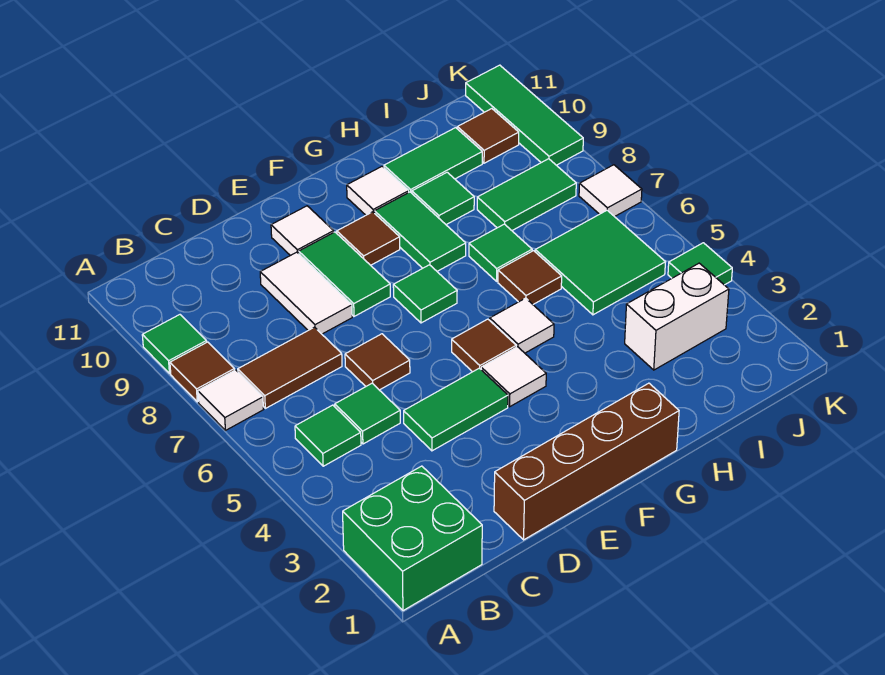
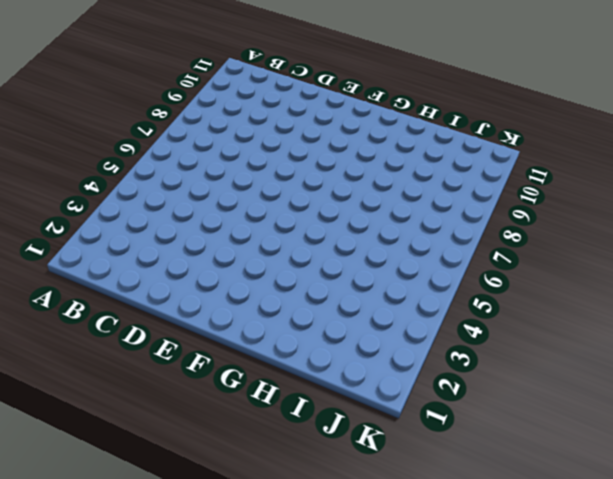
none -> green 2x2 brick [343,466,482,611]
none -> white 1x1 tile [198,370,263,430]
none -> brown 1x1 tile [170,342,235,402]
none -> green 1x1 tile [142,315,207,374]

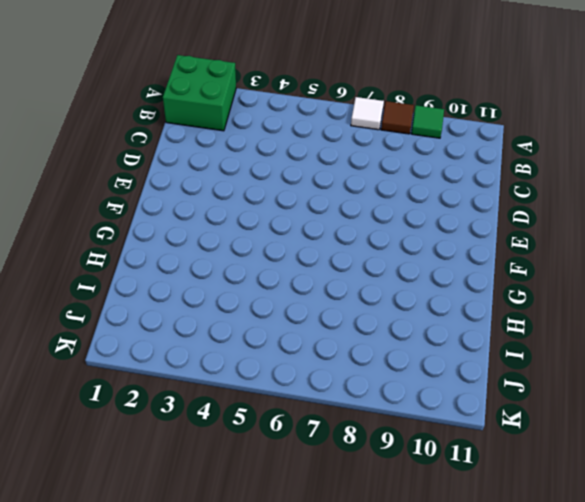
none -> green 1x1 tile [295,405,361,466]
none -> brown 1x2 tile [238,327,342,408]
none -> green 1x1 tile [335,383,400,444]
none -> brown 1x4 brick [494,383,679,540]

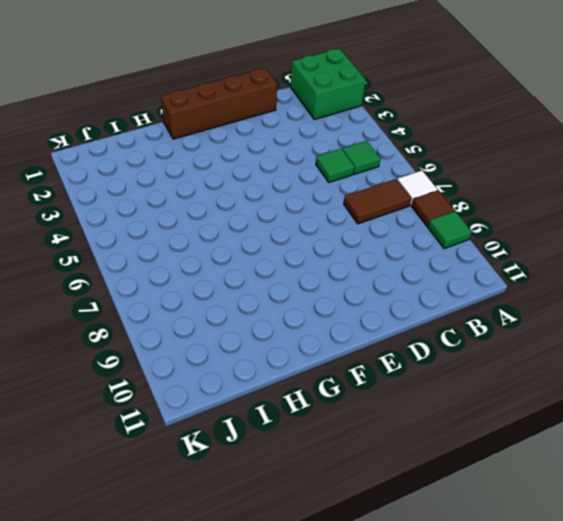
none -> green 1x2 tile [404,368,508,451]
none -> brown 1x1 tile [345,334,410,390]
none -> white 1x2 tile [260,252,352,334]
none -> green 1x2 tile [299,232,390,316]

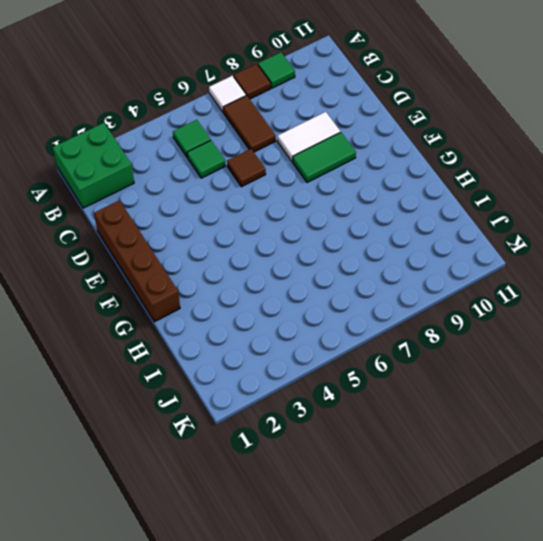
none -> green 1x2 tile [404,368,508,451]
none -> white 1x1 tile [271,206,334,256]
none -> white 1x1 tile [481,347,546,407]
none -> brown 1x1 tile [452,319,516,372]

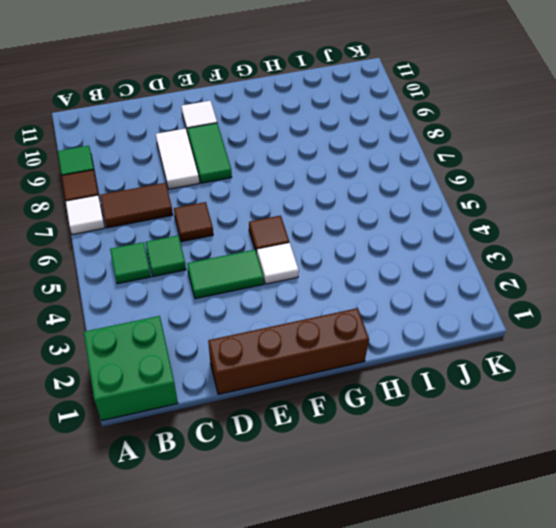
none -> green 1x1 tile [393,265,457,323]
none -> brown 1x1 tile [337,212,400,265]
none -> white 1x1 tile [490,298,554,353]
none -> green 1x2 tile [375,192,466,271]

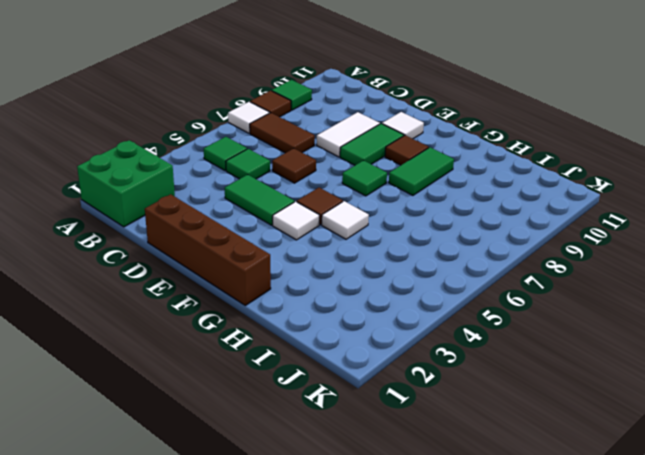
none -> white 1x1 tile [347,166,409,215]
none -> brown 1x1 tile [498,251,562,304]
none -> green 1x1 tile [469,224,532,281]
none -> green 1x1 tile [412,172,474,225]

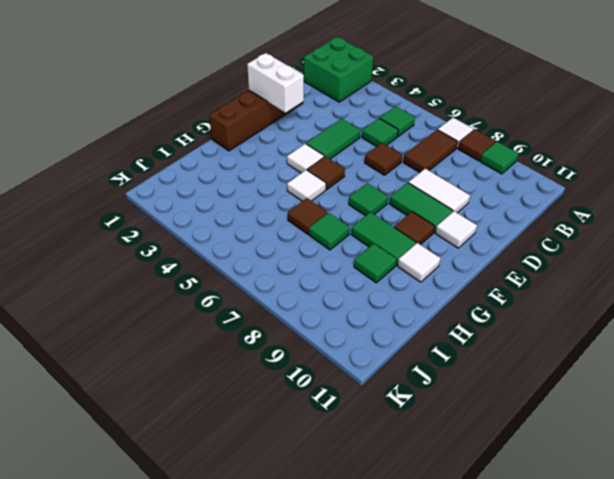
white 1x2 brick [247,53,304,113] -> white 1x2 brick turned to [625,263,729,370]
none -> green 1x2 tile [384,128,482,193]
none -> green 2x2 tile [535,210,665,315]
none -> green 1x2 tile [477,159,576,230]
none -> brown 1x1 tile [457,109,519,163]

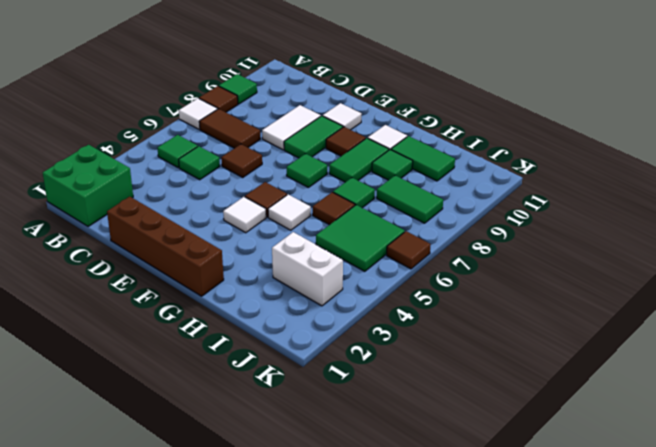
brown 1x1 tile [387,231,431,269] -> brown 1x1 tile moved to [457,109,519,163]
none -> green 1x2 tile [404,368,508,451]
none -> green 1x1 tile [668,243,732,285]
none -> white 1x1 tile [579,165,642,217]
none -> green 1x3 tile [466,65,583,165]

